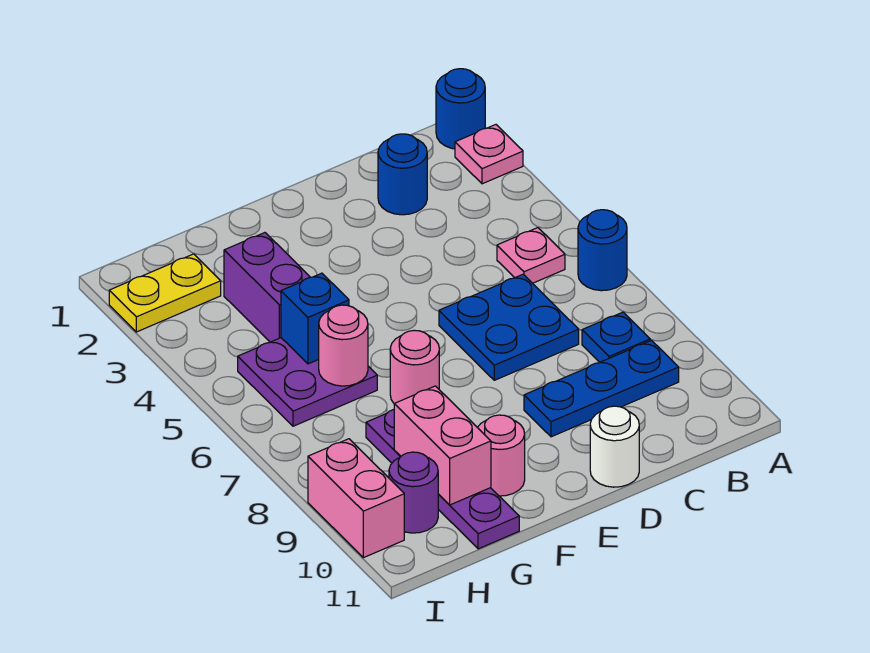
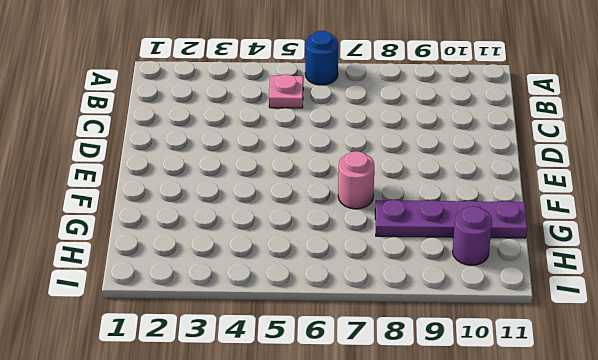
none -> blue 1x1 round brick [436,69,485,149]
none -> pink 1x1 plate [455,125,523,184]
none -> blue 1x1 plate [582,312,650,362]

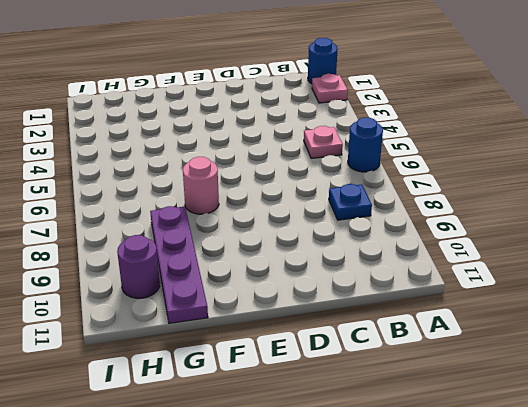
none -> blue 1x3 plate [524,340,679,437]
none -> blue 1x1 round brick [378,134,427,215]
none -> blue 2x2 plate [439,274,579,380]

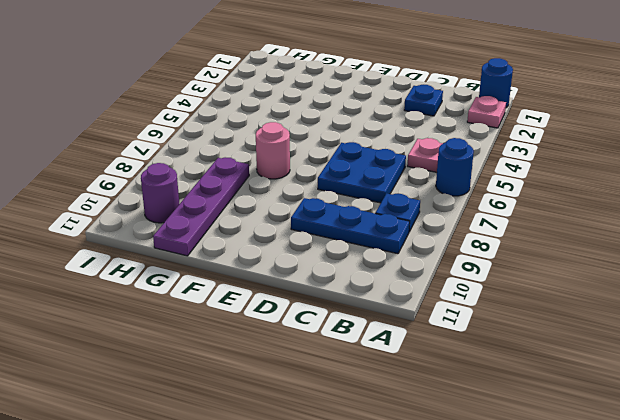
blue 1x1 plate [404,85,443,116] -> blue 1x1 round brick [378,134,427,215]
none -> white 1x1 round brick [590,406,639,487]
none -> pink 1x1 round brick [477,415,525,496]
none -> purple 1x2 brick [224,233,310,342]

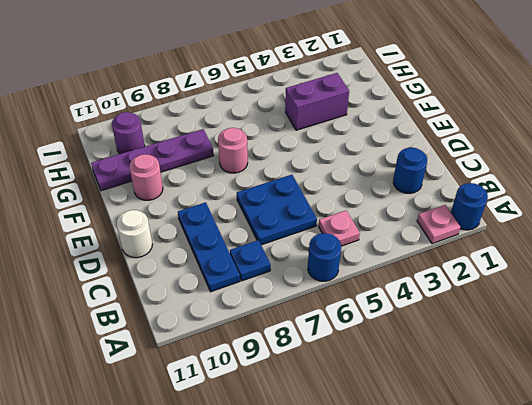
none -> purple 2x2 plate [238,338,377,426]
none -> yellow 1x2 plate [109,254,221,332]
none -> pink 1x2 brick [308,439,404,558]

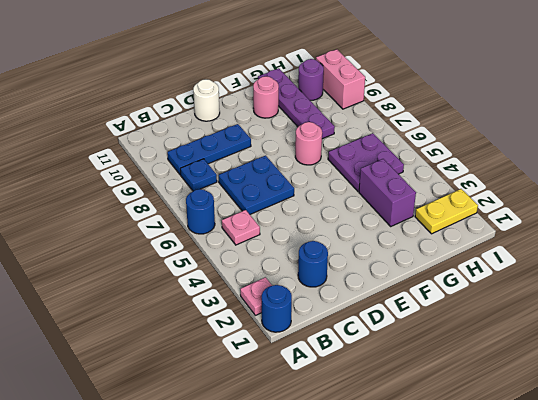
none -> blue 1x1 brick [281,273,349,364]
none -> pink 1x1 round brick [319,305,368,386]
none -> pink 1x2 brick [394,386,491,505]

